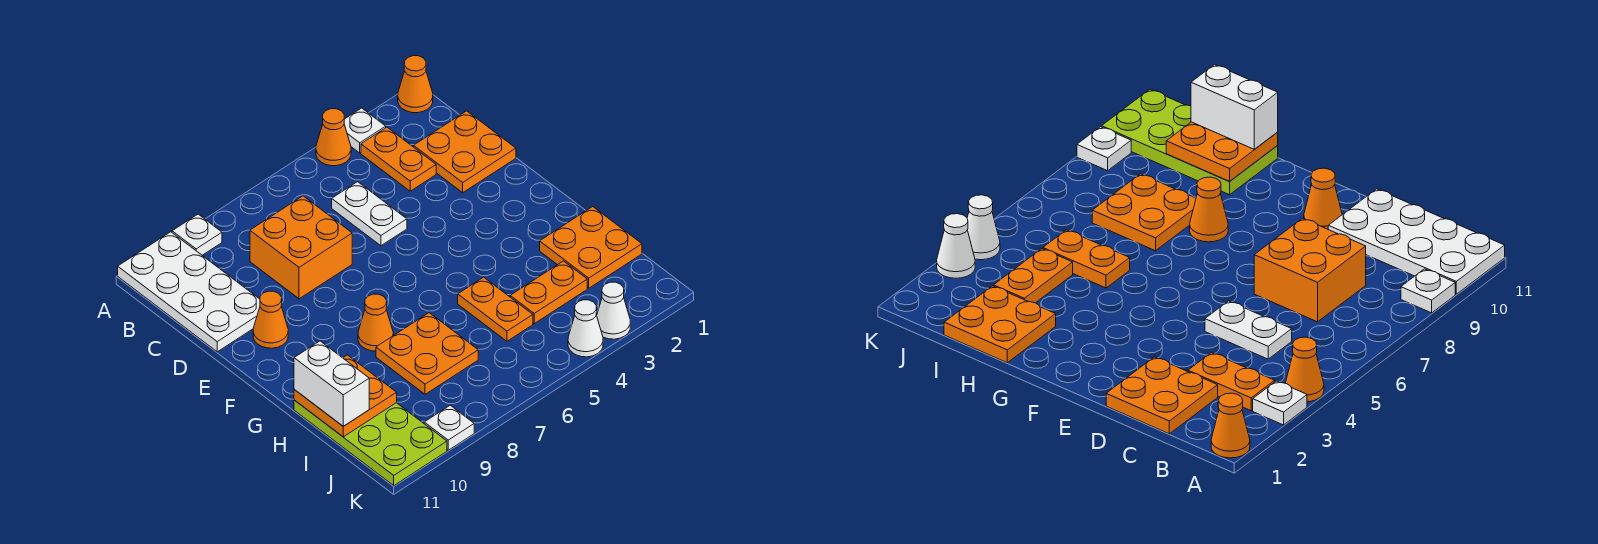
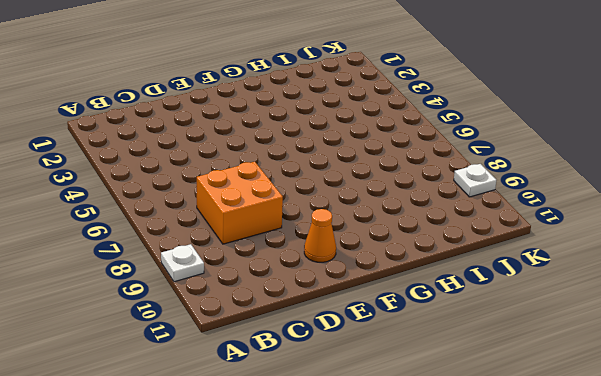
none -> orange 1x1 cone [398,56,433,113]
none -> white 1x1 plate [344,108,386,153]
none -> orange 1x1 cone [316,109,351,166]

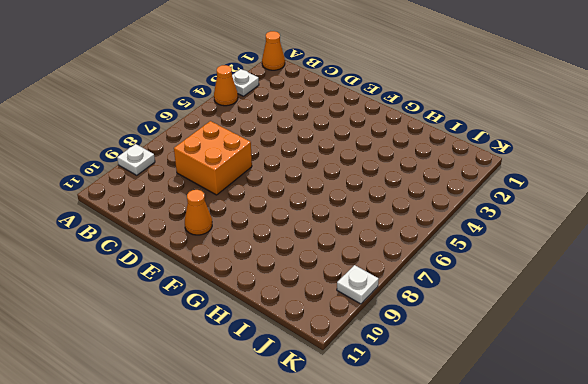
none -> white 2x4 plate [118,232,260,352]
none -> orange 1x2 plate [361,127,436,191]
none -> orange 2x2 plate [413,111,516,193]

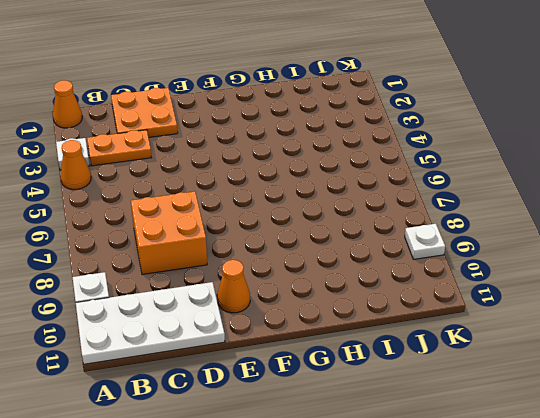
none -> white 1x2 plate [332,182,407,246]
none -> orange 1x1 cone [358,294,393,351]
none -> orange 2x2 plate [540,207,642,288]

